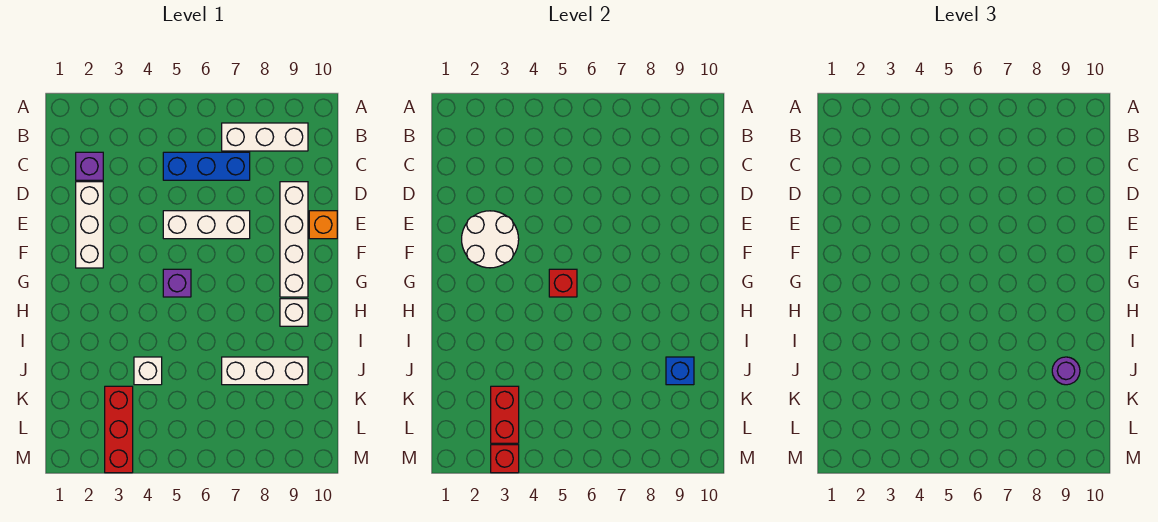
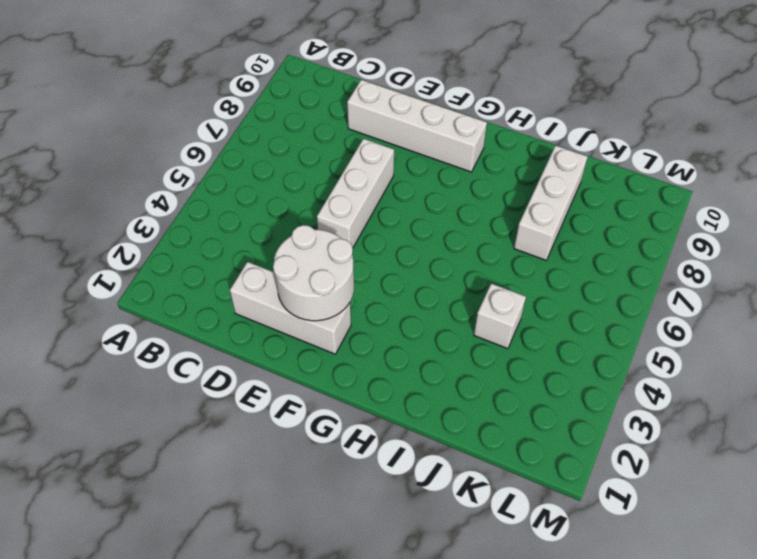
none -> white 1x3 brick [222,123,308,151]
none -> purple 1x1 brick [76,152,103,180]
none -> blue 1x3 brick [163,152,250,180]

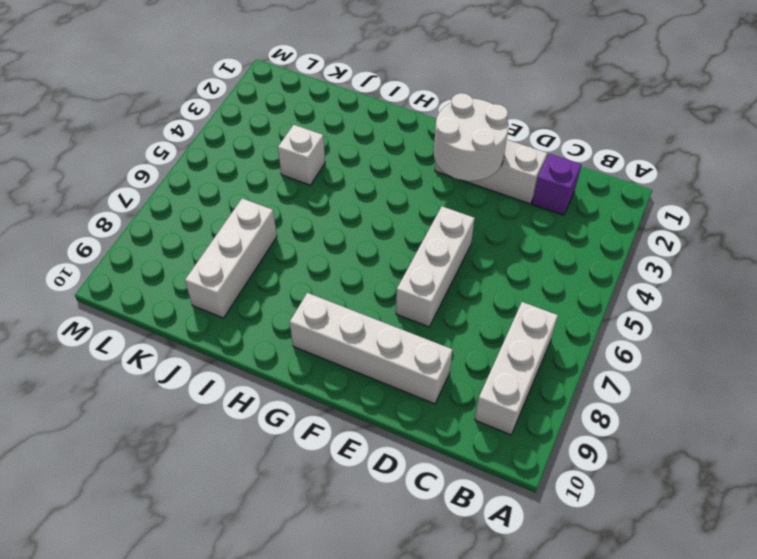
none -> blue 1x3 brick [163,152,250,180]
none -> orange 1x1 brick [309,211,337,239]
none -> purple 1x1 brick [163,269,191,297]

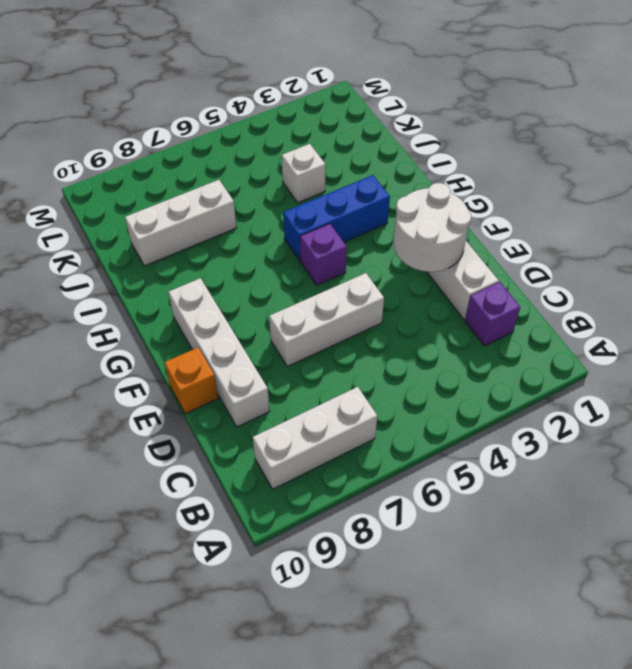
blue 1x3 brick [283,175,390,261] -> blue 1x3 brick moved to [163,152,250,180]
none -> white 1x1 brick [280,299,308,326]
none -> red 1x3 brick [105,386,133,473]
none -> red 1x1 brick [549,269,577,297]

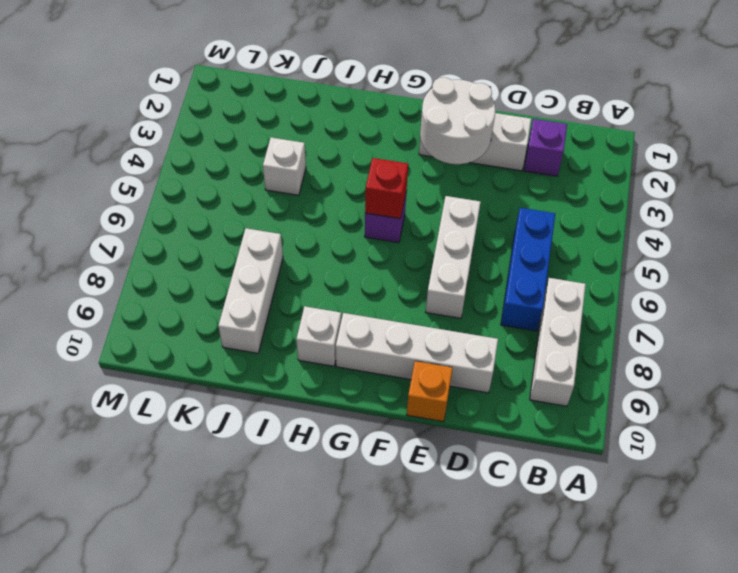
none -> red 1x3 brick [105,386,133,473]
none -> blue 1x1 brick [666,357,694,385]
none -> red 1x2 brick [491,386,519,443]

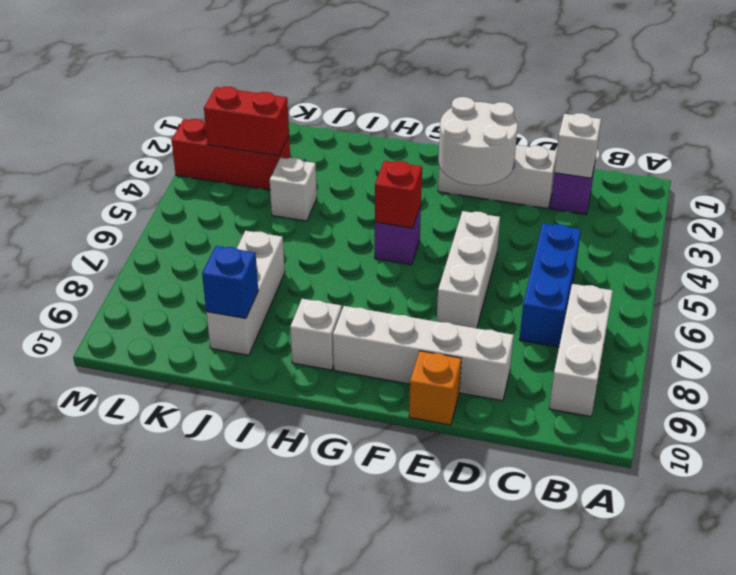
white 1x1 brick [554,113,601,178] -> none
none -> red 1x1 brick [491,445,519,473]
none -> purple 1x1 round brick [1052,357,1080,385]

